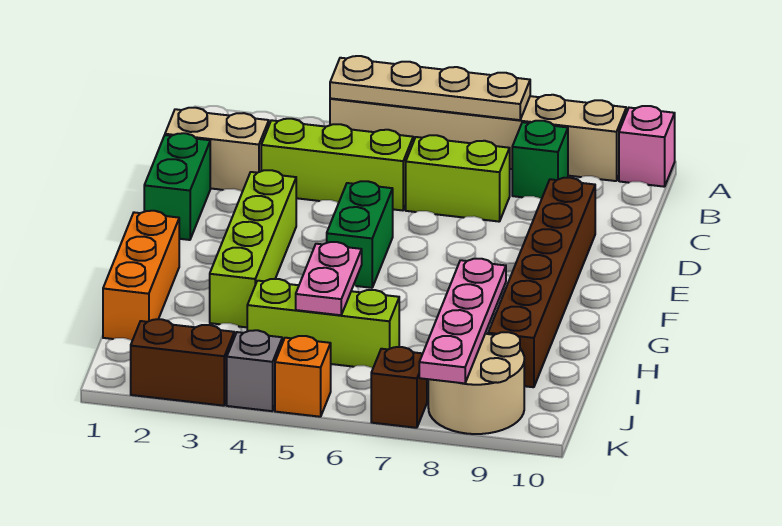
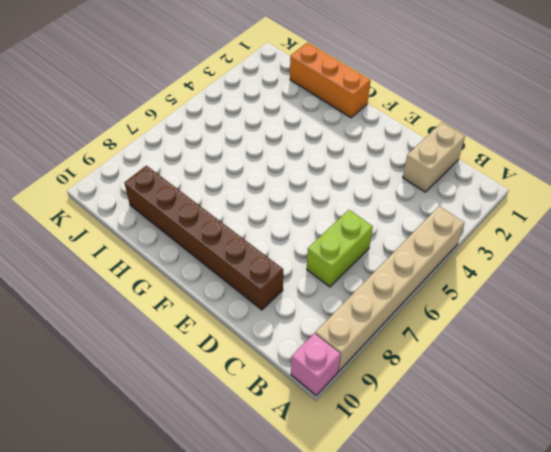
none -> green 1x1 brick [512,121,568,199]
none -> lime 1x3 brick [261,119,413,210]
none -> green 1x2 brick [144,133,210,240]

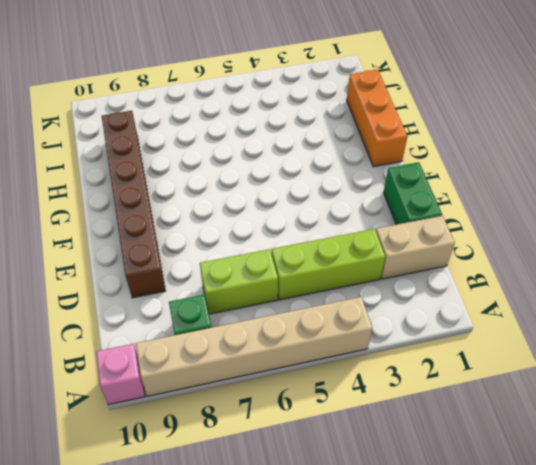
none -> lime 1x4 brick [210,170,296,327]
none -> green 1x2 brick [327,181,393,288]
none -> lime 1x3 brick [247,279,399,369]

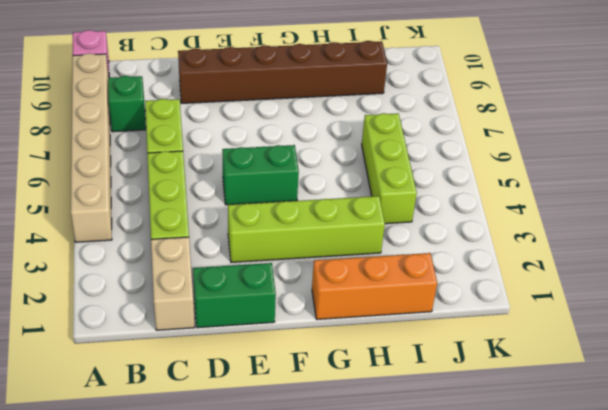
none -> tan 2x2 round brick [428,332,524,434]
none -> brown 1x2 brick [131,319,234,406]
none -> grey 1x1 brick [227,330,282,411]

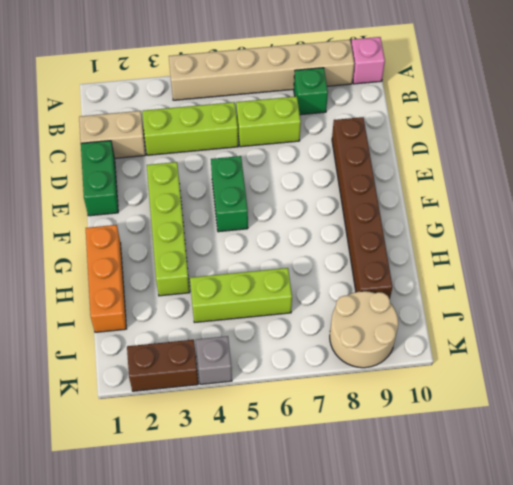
none -> orange 1x1 brick [275,336,331,417]
none -> brown 1x1 brick [371,347,427,428]
none -> tan 1x4 plate [330,56,530,120]

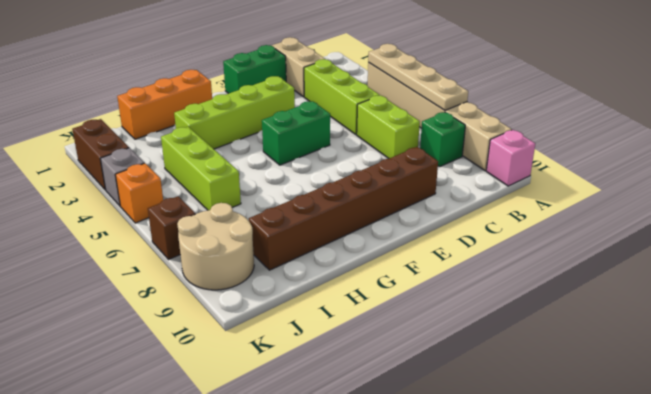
none -> pink 1x2 plate [296,242,362,315]
none -> pink 1x4 plate [419,259,506,383]

